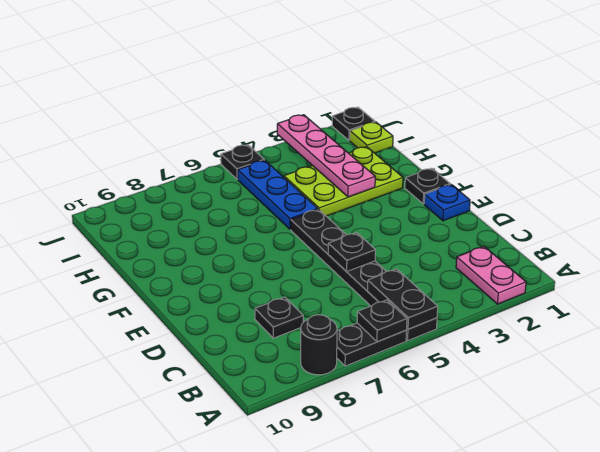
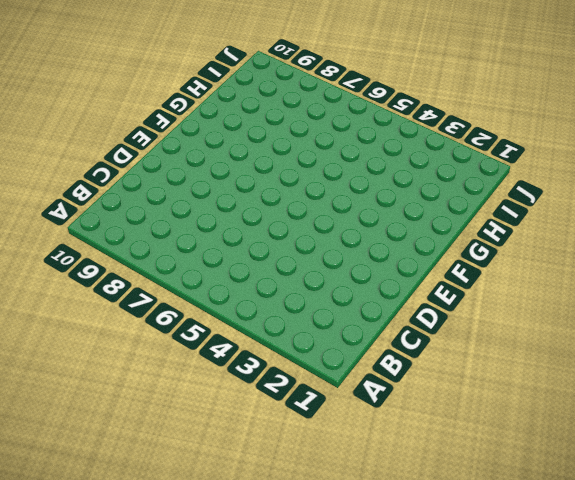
none -> pink 1x2 plate [456,246,526,304]
none -> black 1x6 plate [291,209,437,341]
none -> black 1x2 plate [337,323,406,366]

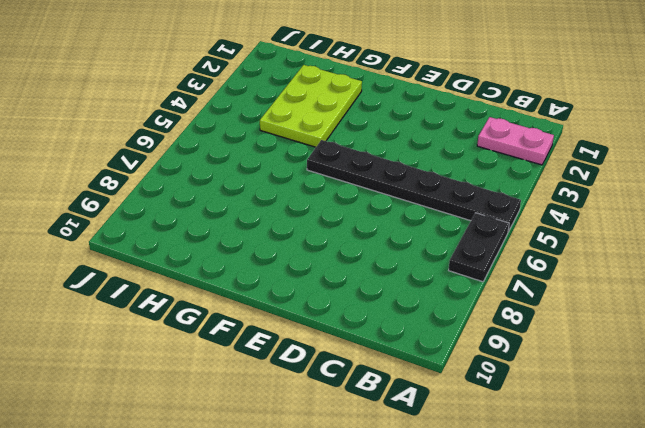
none -> black 1x1 round brick [301,315,337,375]
none -> black 1x1 plate [255,297,303,338]
none -> blue 1x1 plate [424,185,470,221]

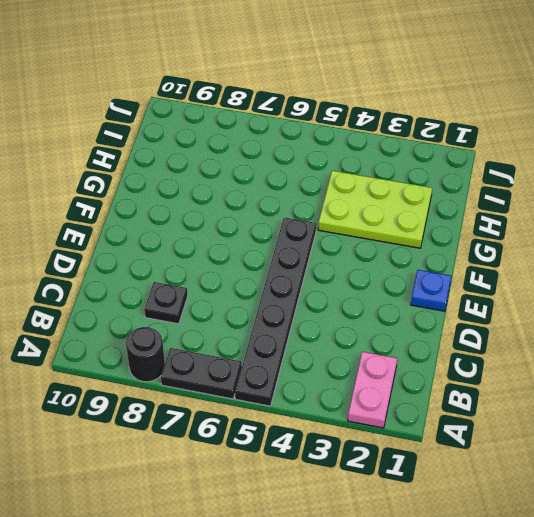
none -> black 1x1 plate [405,168,450,204]
none -> blue 1x3 plate [238,160,318,229]
none -> lime 1x1 plate [350,122,393,153]

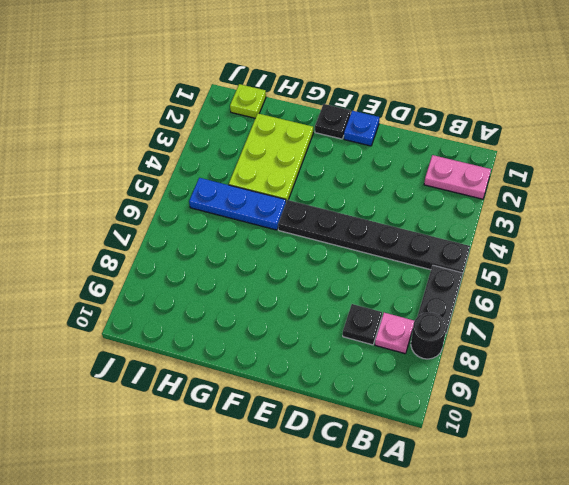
pink 1x1 plate [375,313,414,354] -> none
none -> black 1x1 plate [332,107,375,140]
none -> black 1x1 plate [221,145,264,179]
none -> black 1x2 plate [368,269,438,329]

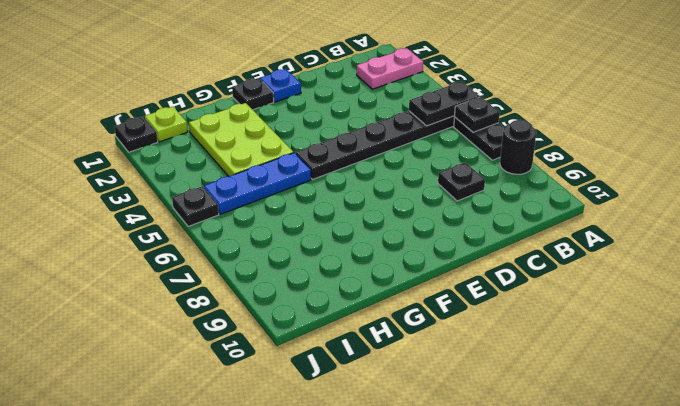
none -> black 1x1 plate [328,233,375,272]
none -> pink 1x4 plate [277,115,375,197]

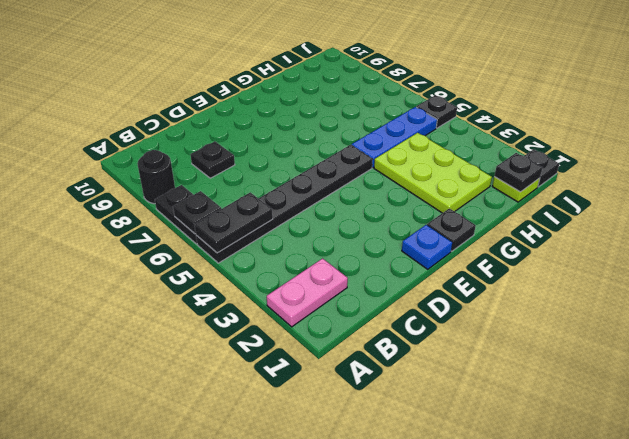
black 1x1 plate [494,153,542,192] -> black 1x1 plate moved to [328,233,375,272]
none -> pink 1x4 plate [277,115,375,197]

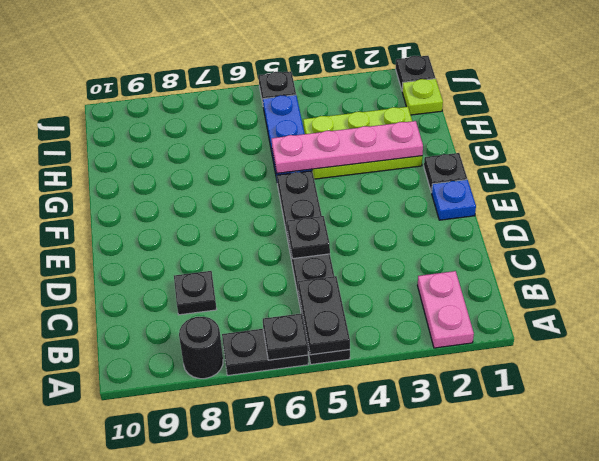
pink 1x4 plate [272,121,423,173] -> pink 1x4 plate turned to [277,115,375,197]

